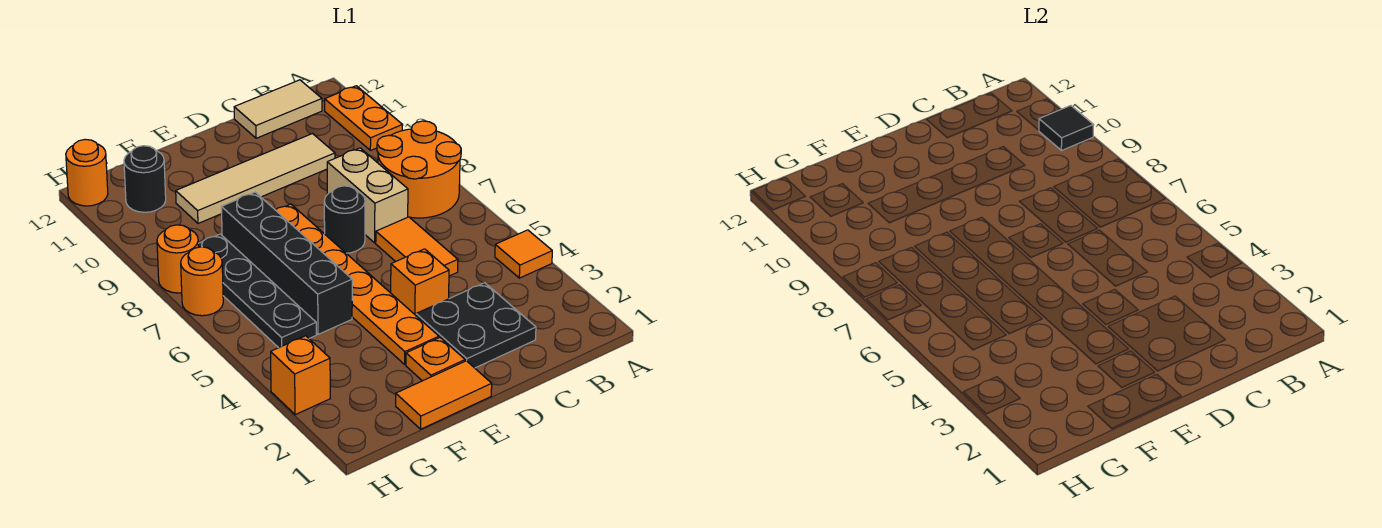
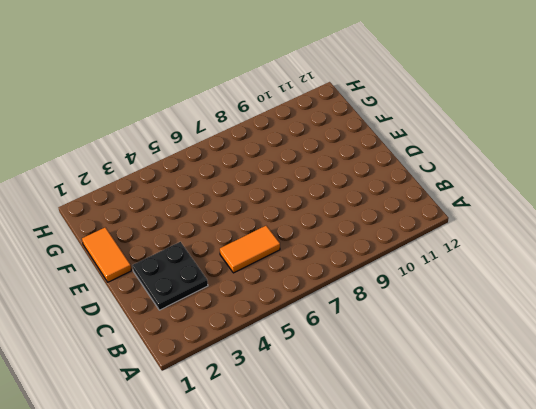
none -> orange 1x1 tile [495,230,552,278]
none -> orange 2x2 round brick [377,121,461,218]
none -> orange 1x2 plate [325,86,403,151]

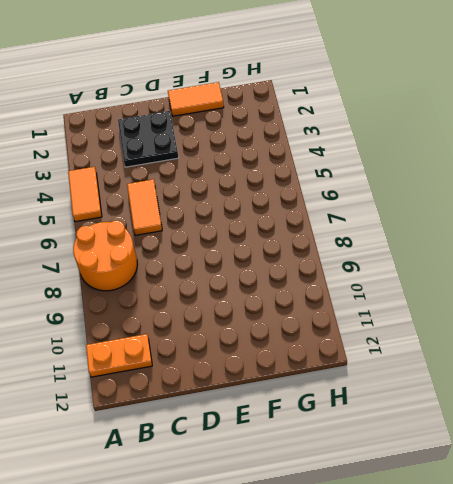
orange 1x2 tile [68,167,102,222] -> orange 1x1 tile [495,230,552,278]
orange 1x2 plate [86,334,152,377] -> orange 1x2 plate turned to [325,86,403,151]
none -> tan 1x2 tile [234,80,322,138]
none -> tan 1x2 brick [327,148,408,243]
none -> tan 1x4 tile [176,134,335,223]

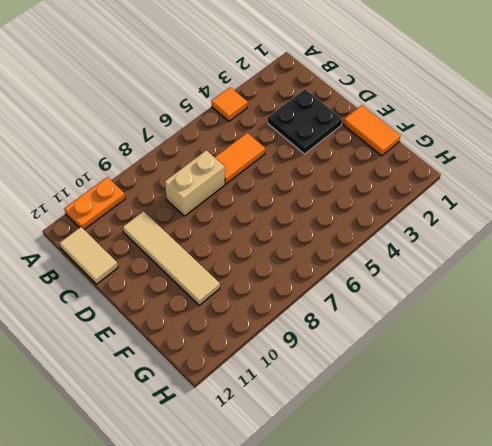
none -> orange 2x2 round brick [377,121,461,218]
none -> orange 1x1 brick [391,249,449,315]
none -> black 1x1 round brick [324,186,365,253]

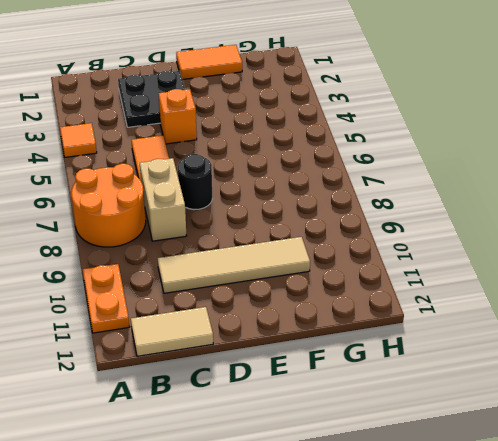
none -> orange 1x1 plate [406,338,465,381]
none -> orange 1x6 plate [276,204,439,364]
none -> black 1x4 brick [221,192,352,334]

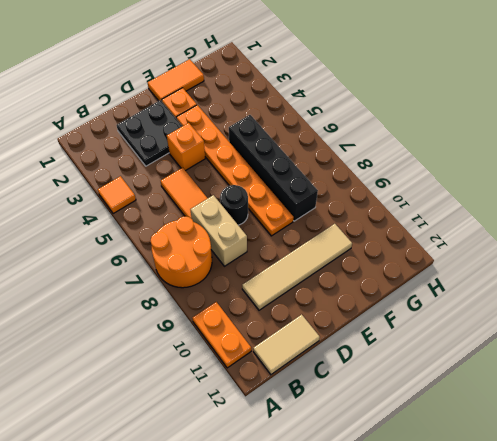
none -> black 1x4 plate [198,234,316,348]
none -> black 1x1 round brick [124,146,166,212]
none -> orange 1x1 brick [271,336,330,415]

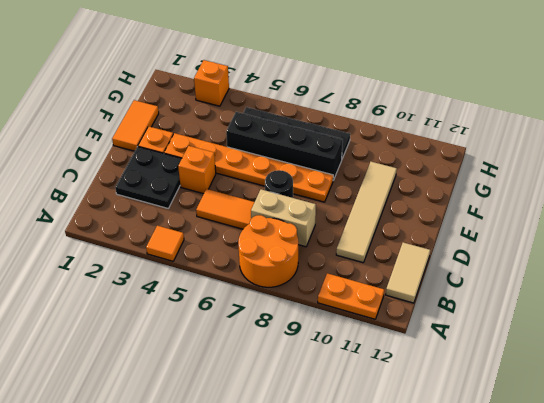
none -> black 1x1 round brick [124,146,166,212]
none -> orange 1x1 round brick [181,247,223,316]
none -> orange 1x1 round brick [157,225,198,293]

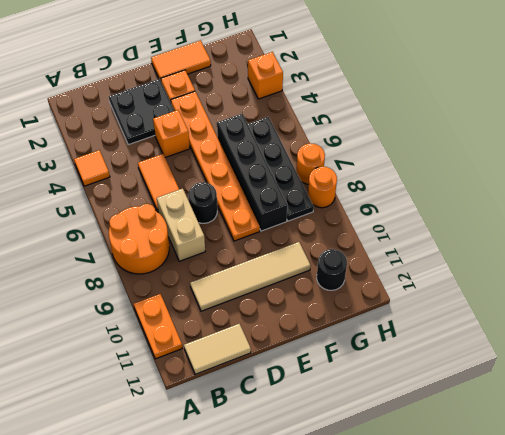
none -> orange 1x1 round brick [66,139,108,206]
none -> black 1x1 tile [1039,106,1094,151]

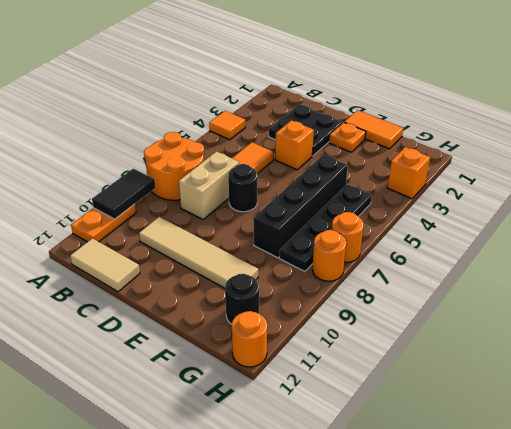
black 1x2 tile [92,169,155,219] -> black 1x1 tile [1039,106,1094,151]
none -> orange 1x6 plate [276,204,439,364]

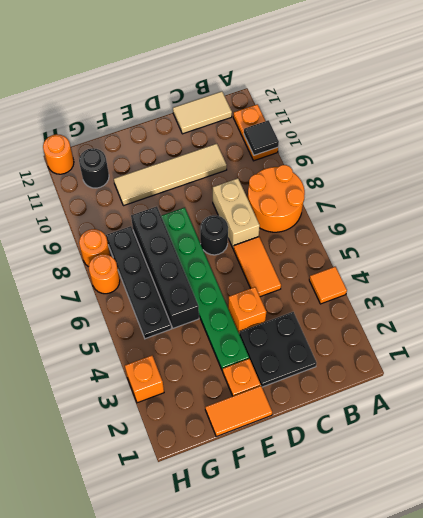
green 1x6 plate [161,208,249,371] -> orange 1x6 plate [276,204,439,364]

